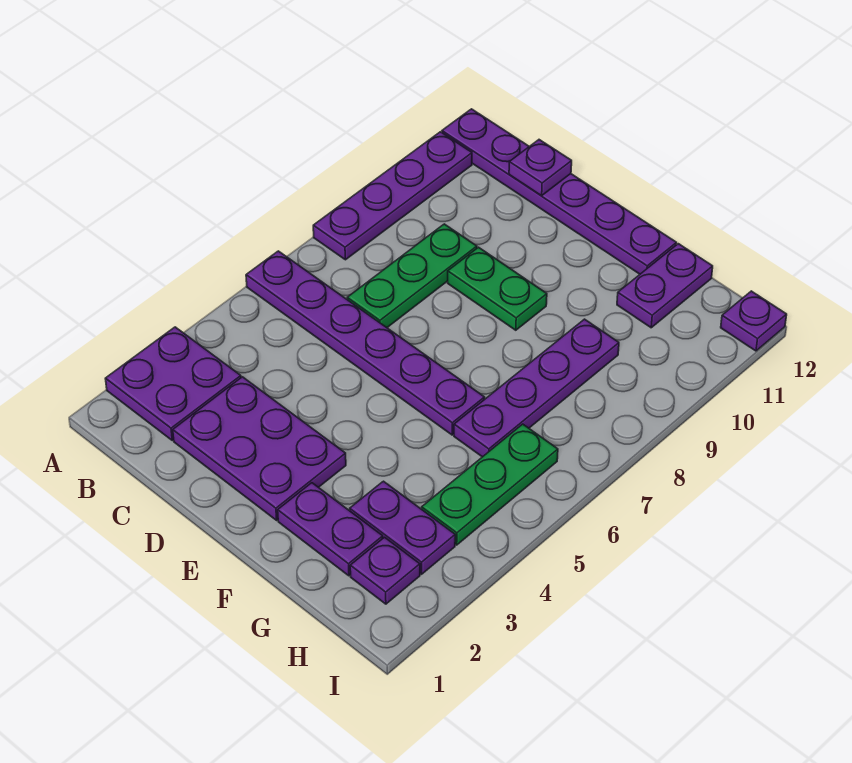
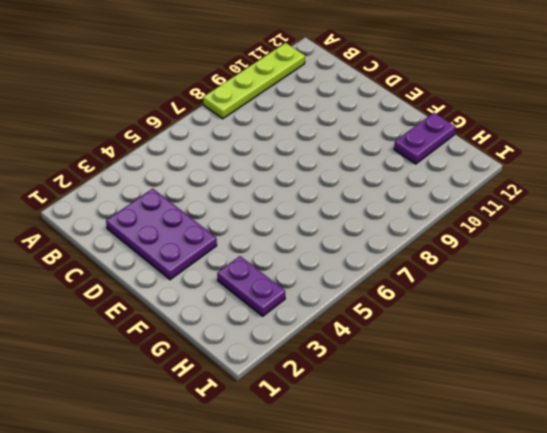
lime 1x4 plate [203,43,305,119] -> purple 1x4 plate [313,132,472,260]
none -> purple 2x2 plate [105,327,241,440]
none -> purple 1x6 plate [246,251,485,435]
none -> purple 1x6 plate [442,109,677,274]

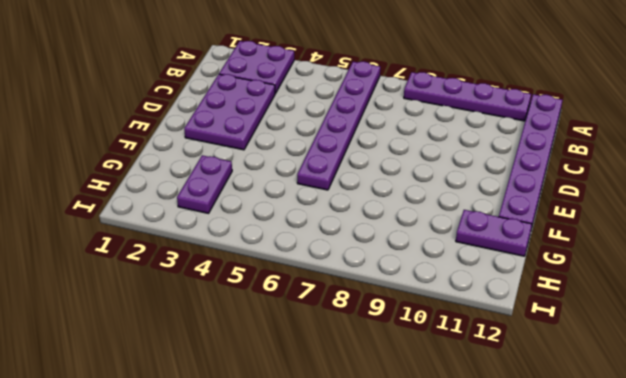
none -> green 1x3 plate [347,224,477,328]
none -> green 1x2 plate [448,247,547,330]
none -> purple 1x2 plate [278,483,383,576]

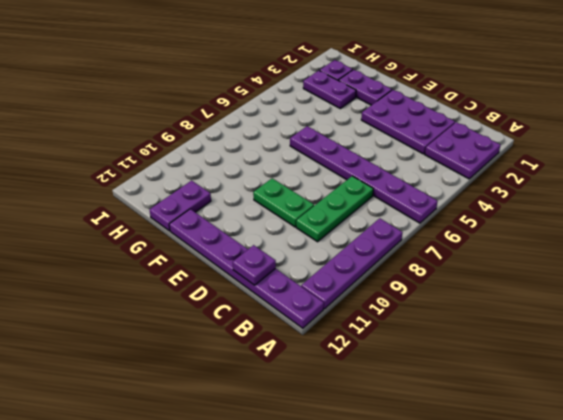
none -> purple 1x4 plate [454,319,619,457]
none -> green 1x3 plate [422,424,558,545]
none -> purple 1x1 plate [721,291,787,351]

